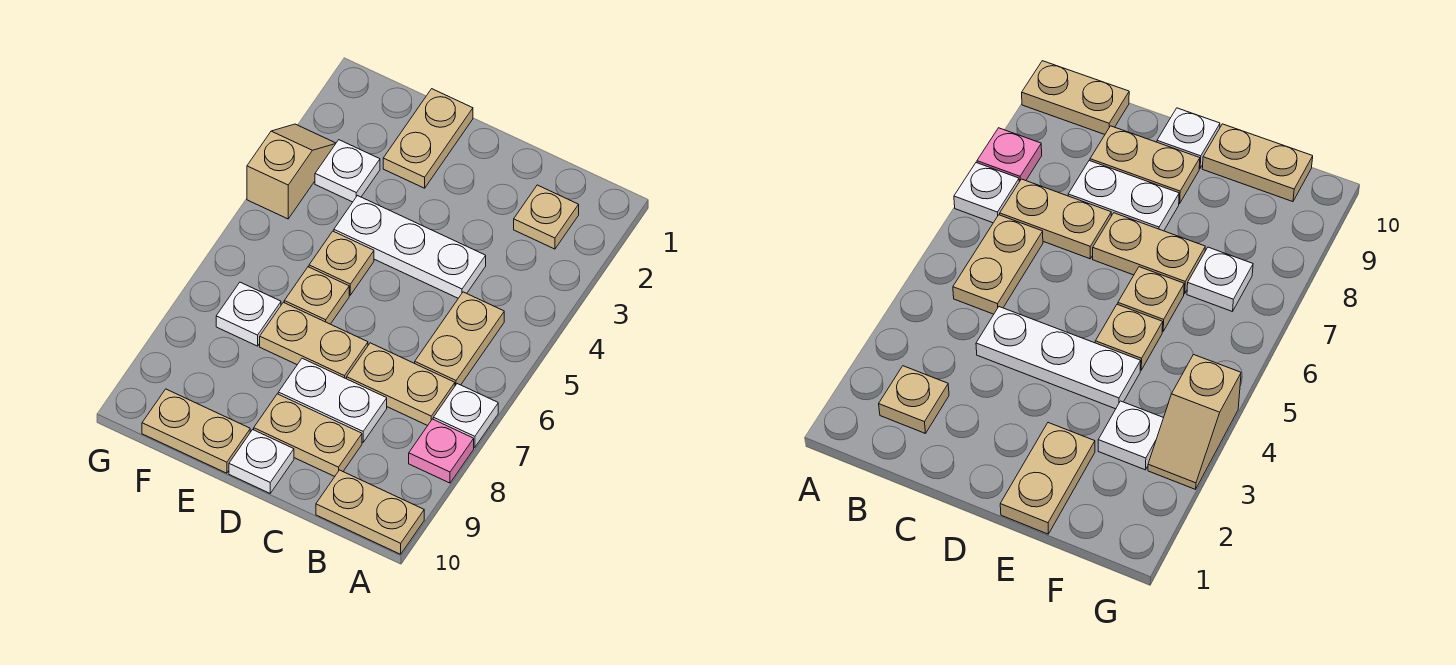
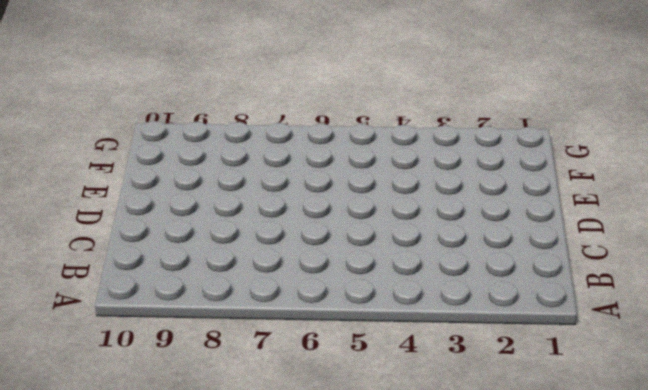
none -> white 1x1 plate [433,384,498,447]
none -> pink 1x1 plate [409,419,474,483]
none -> tan 1x2 plate [316,470,424,554]

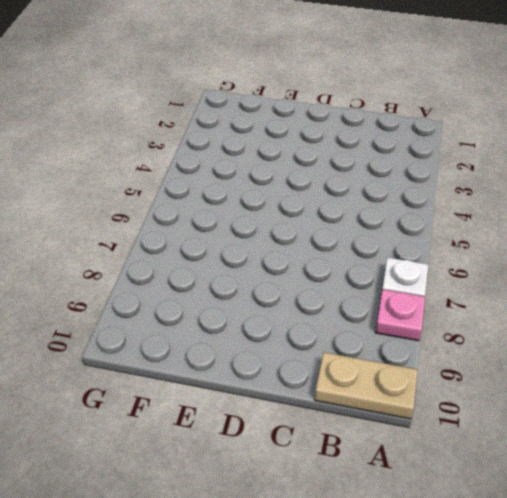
none -> tan 1x1 plate [514,185,579,249]
none -> tan 1x2 plate [415,292,504,386]
none -> tan 1x2 plate [347,343,455,426]

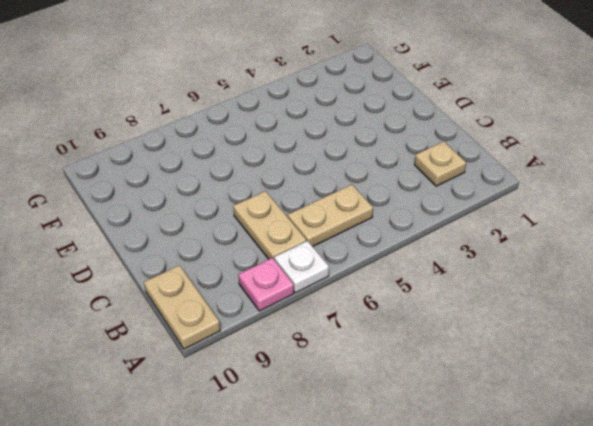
none -> white 1x3 plate [334,196,486,298]
none -> white 1x2 plate [278,358,387,442]
none -> tan 1x2 plate [254,394,362,476]

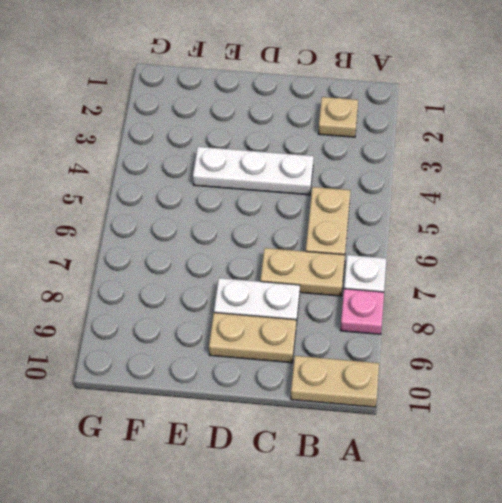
none -> tan 1x2 plate [260,302,368,379]
none -> white 1x1 plate [229,430,294,493]
none -> tan 1x2 plate [383,89,473,188]

